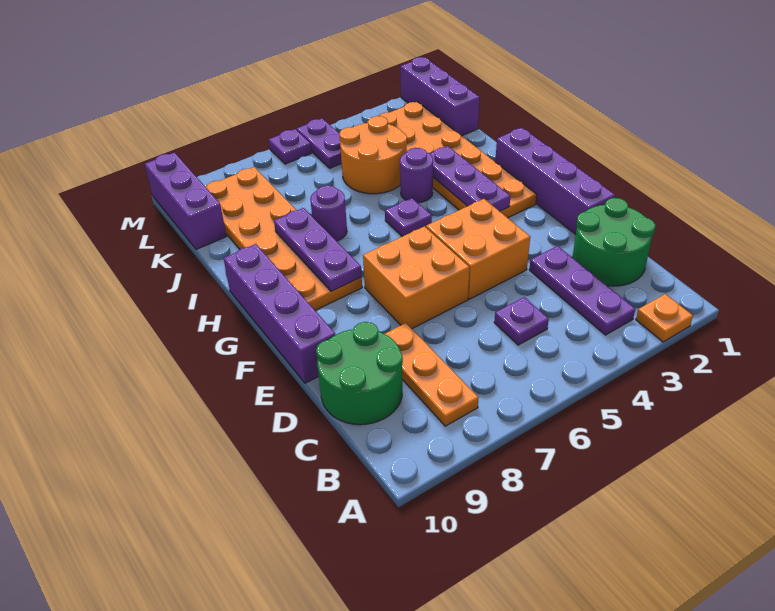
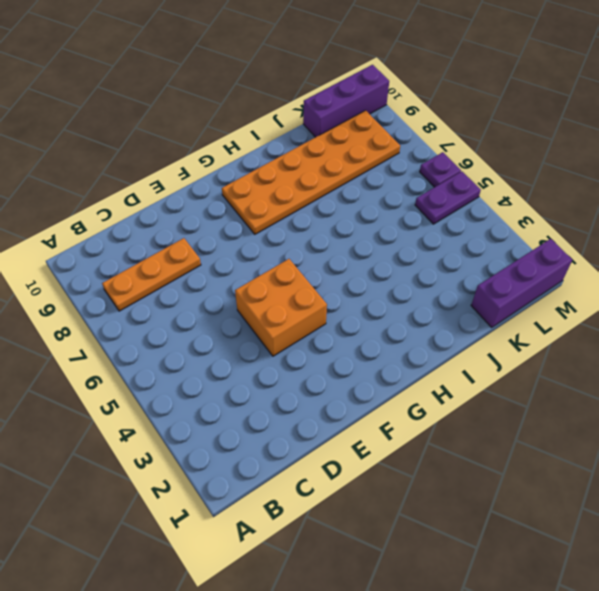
none -> orange 1x1 plate [636,294,693,342]
none -> purple 1x3 plate [529,246,635,335]
none -> green 2x2 round brick [572,198,655,286]

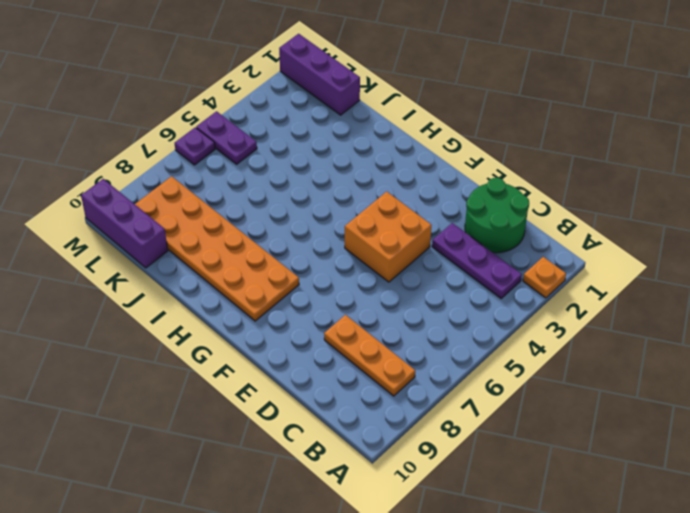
none -> purple 1x1 plate [494,297,549,345]
none -> green 2x2 round brick [316,322,403,425]
none -> purple 1x4 brick [495,128,615,234]

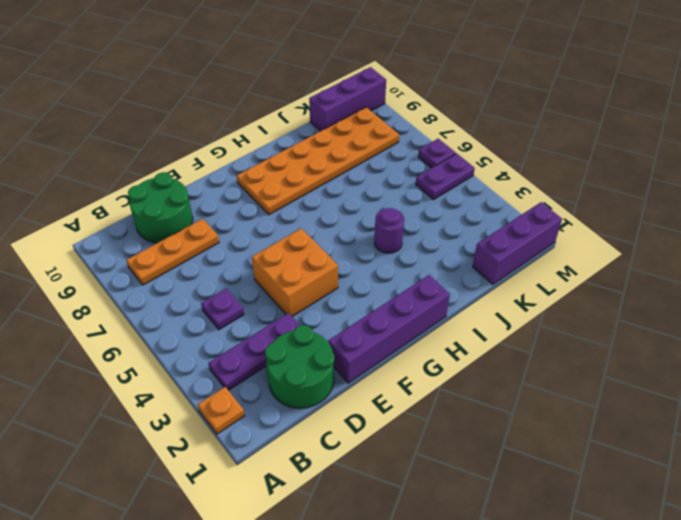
none -> orange 2x2 brick [363,226,469,329]
none -> purple 1x4 brick [224,244,335,383]
none -> orange 2x6 plate [367,102,537,218]

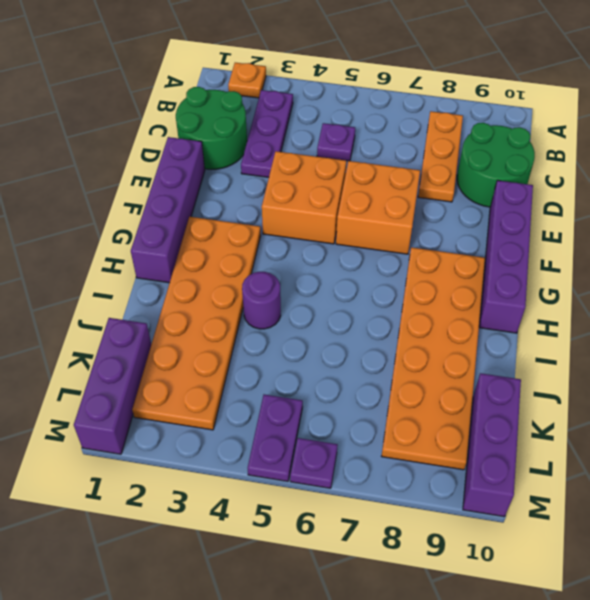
none -> purple 1x1 plate [385,198,432,237]
none -> purple 1x1 round brick [310,186,347,241]
none -> orange 2x2 round brick [339,116,407,194]

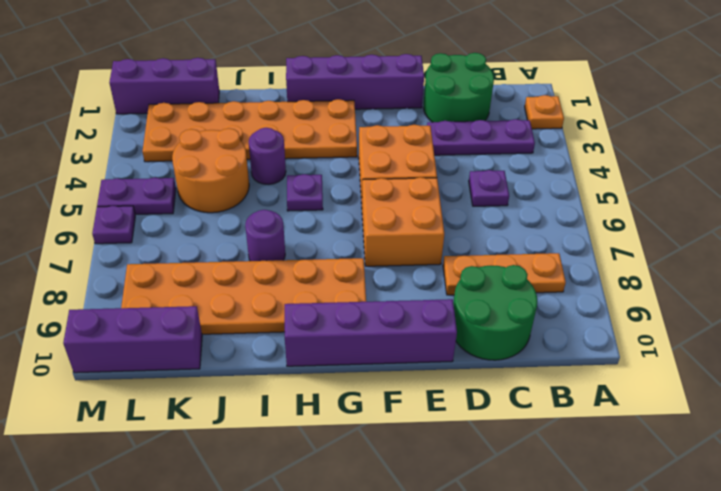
none -> purple 1x3 plate [430,146,510,211]
none -> purple 1x3 plate [274,208,362,291]

